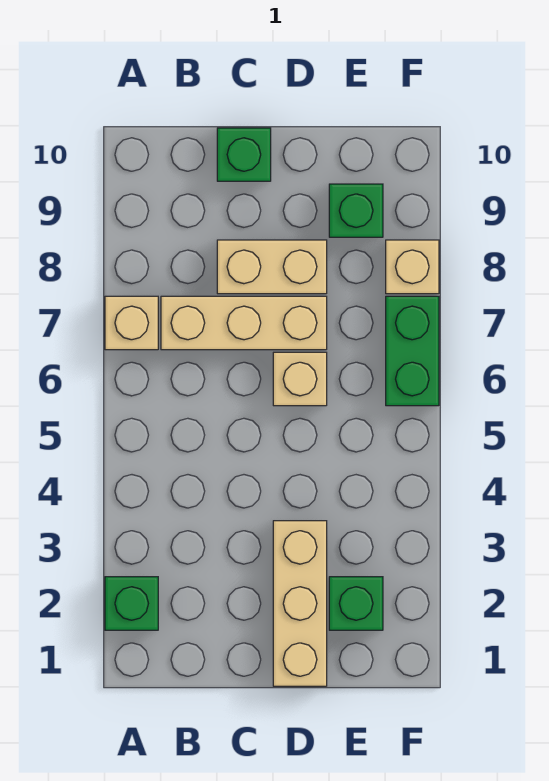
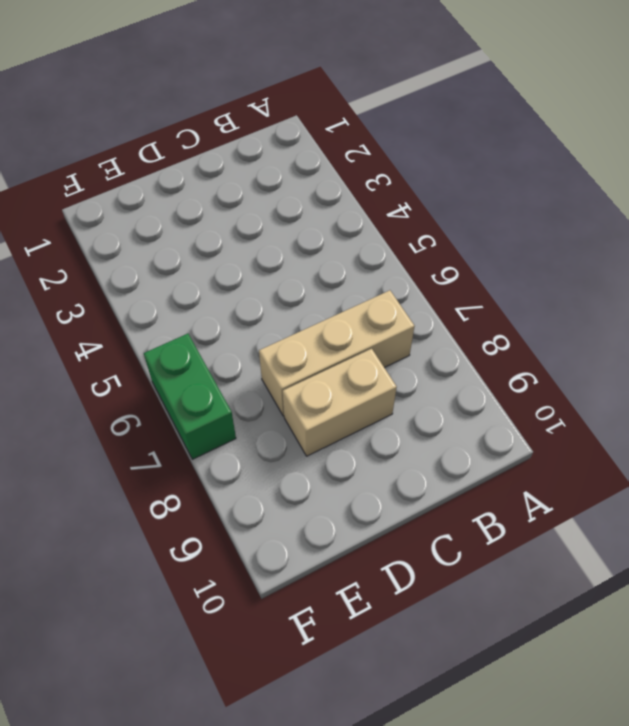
none -> green 1x1 brick [105,577,158,630]
none -> tan 1x1 brick [105,296,158,350]

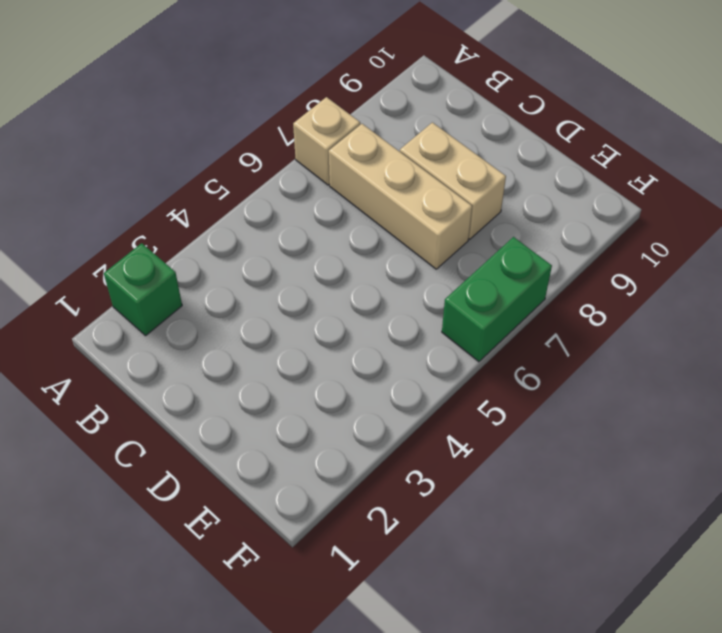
none -> green 1x1 brick [217,128,271,181]
none -> tan 1x3 brick [273,521,327,686]

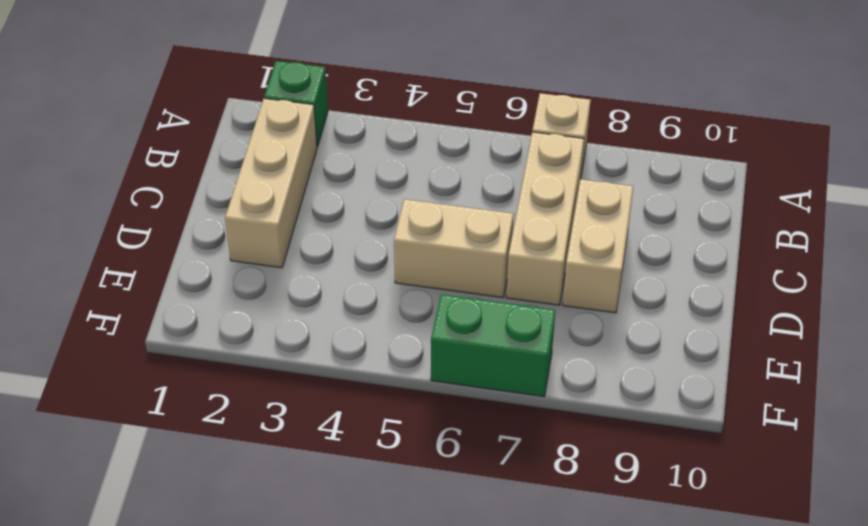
tan 1x3 brick [225,98,317,268] -> tan 1x3 brick turned to [273,521,327,686]
tan 1x2 brick [394,199,514,298] -> tan 1x1 brick [273,352,327,406]
none -> green 1x1 brick [217,128,271,181]
none -> green 1x1 brick [329,577,383,630]

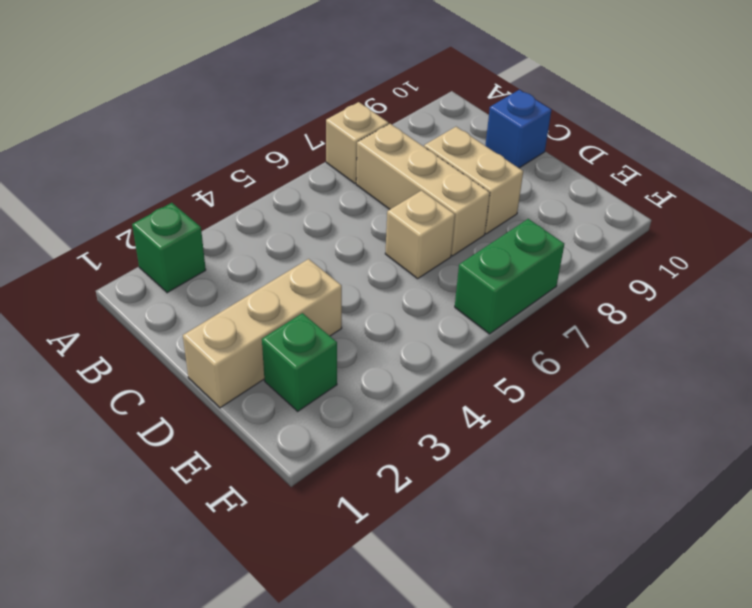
blue 1x1 brick [485,90,551,168] -> green 1x1 brick [217,128,271,181]
none -> green 1x1 brick [329,184,383,237]
none -> tan 1x1 brick [386,240,439,294]

